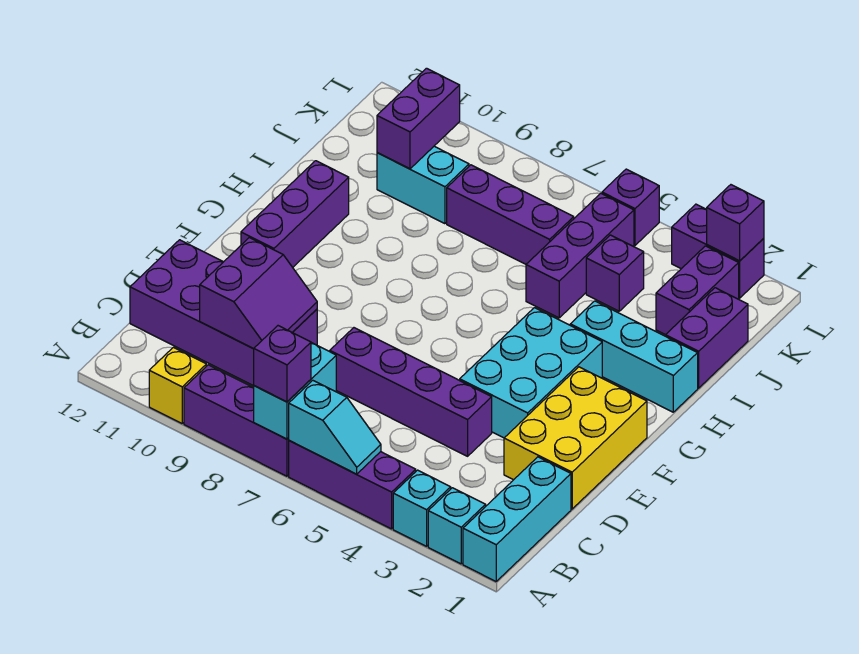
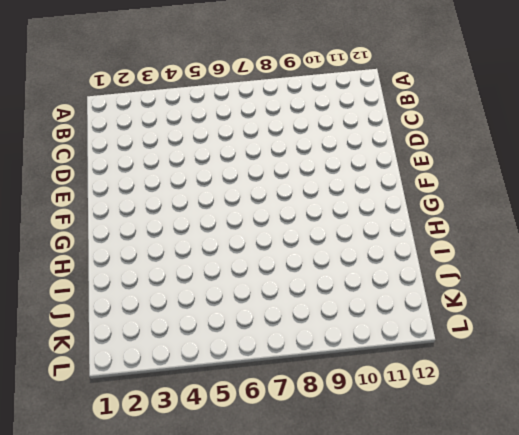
none -> cyan 1x3 brick [463,457,571,581]
none -> cyan 1x1 brick [428,488,486,564]
none -> cyan 1x1 brick [393,470,451,546]

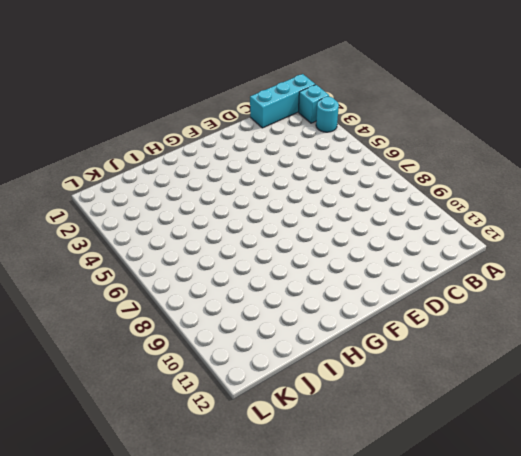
cyan 1x1 round brick [316,97,339,132] -> cyan 1x1 brick [393,470,451,546]
none -> purple 1x3 brick [289,440,416,529]
none -> purple 1x3 brick [184,365,289,476]
none -> yellow 1x1 brick [149,347,206,423]

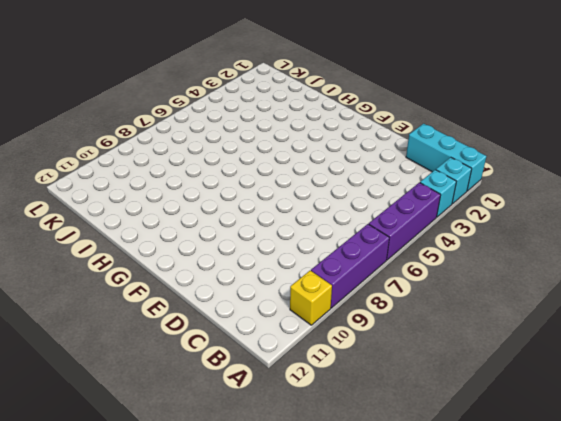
none -> purple 2x4 brick [130,240,317,386]
none -> yellow 2x3 brick [504,367,647,509]
none -> purple 1x4 brick [330,328,492,456]

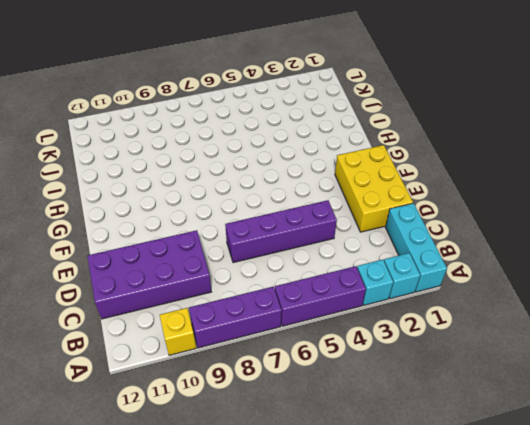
none -> cyan 2x3 brick [460,308,602,438]
none -> purple 1x3 brick [241,161,349,267]
none -> cyan 1x3 brick [570,301,698,412]

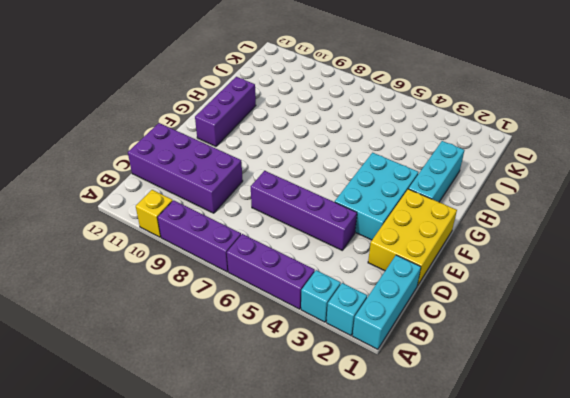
cyan 1x3 brick [409,141,464,202] -> cyan 1x3 brick turned to [570,301,698,412]
none -> purple 1x2 brick [666,288,748,388]
none -> purple 1x3 brick [526,193,634,318]
none -> purple 1x2 brick [656,246,739,335]

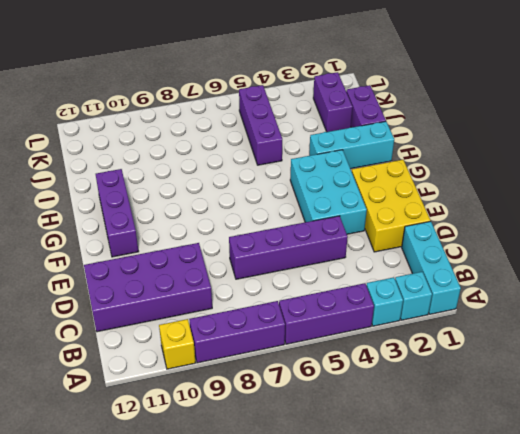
none -> purple 1x1 brick [586,235,644,311]
none -> purple 1x3 brick [447,165,574,264]
none -> cyan 1x2 brick [377,146,469,224]

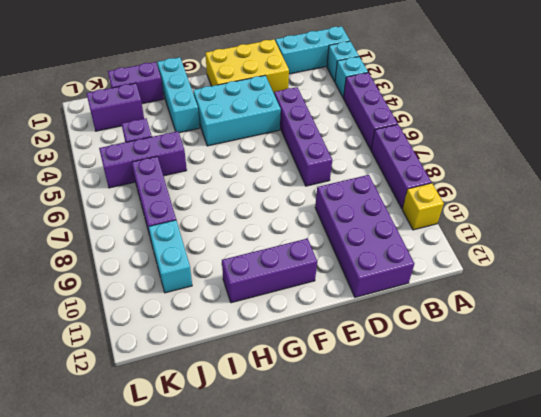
none -> purple 1x2 brick [672,204,764,298]
none -> purple 1x1 brick [602,169,659,245]
none -> cyan 1x2 slope [289,380,381,474]

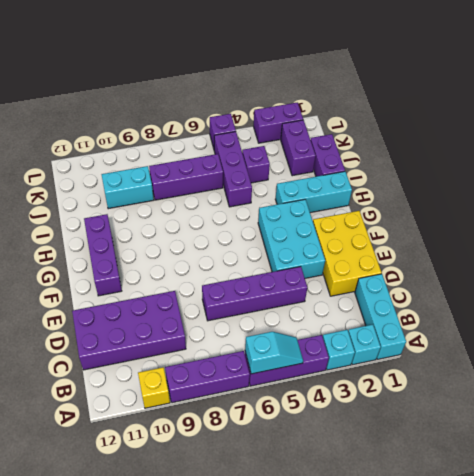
none -> cyan 1x2 brick [254,343,336,439]
none -> purple 2x2 slope [200,238,317,349]
none -> purple 1x2 brick [377,68,460,169]

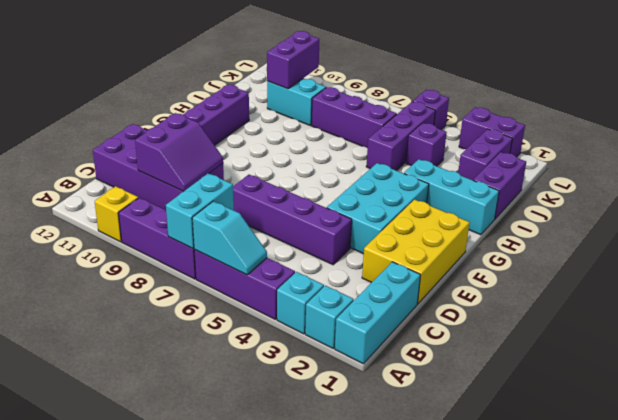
none -> purple 1x1 brick [706,185,764,261]
none -> purple 1x1 brick [254,326,311,402]

